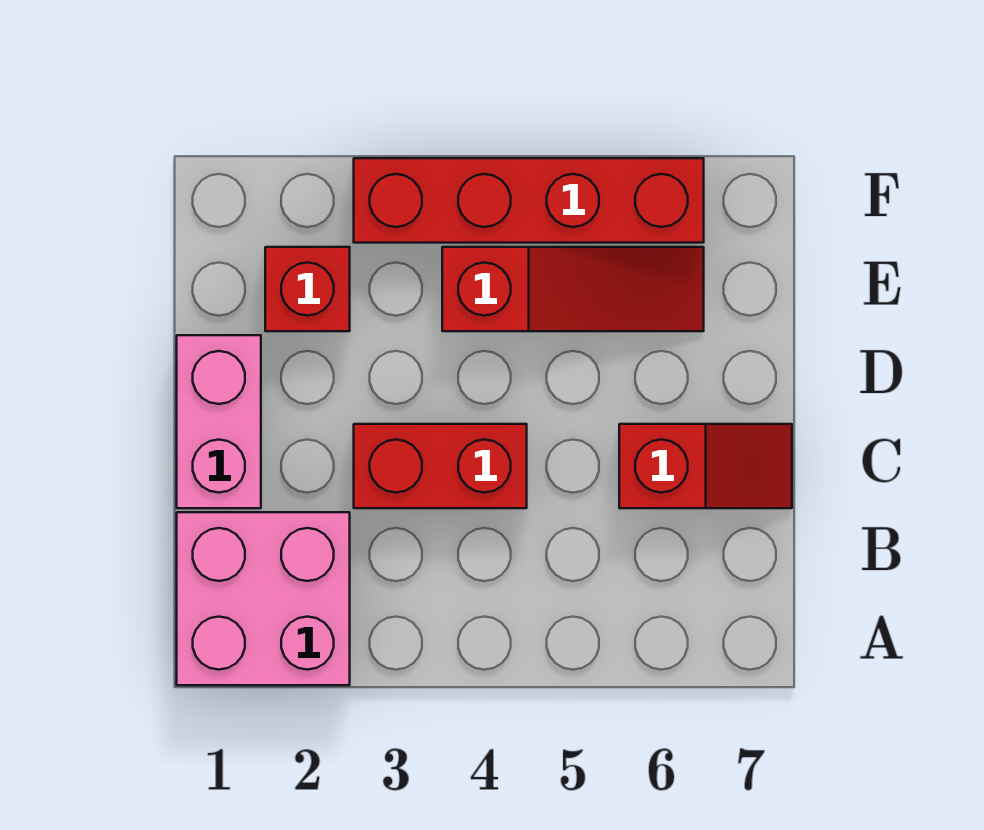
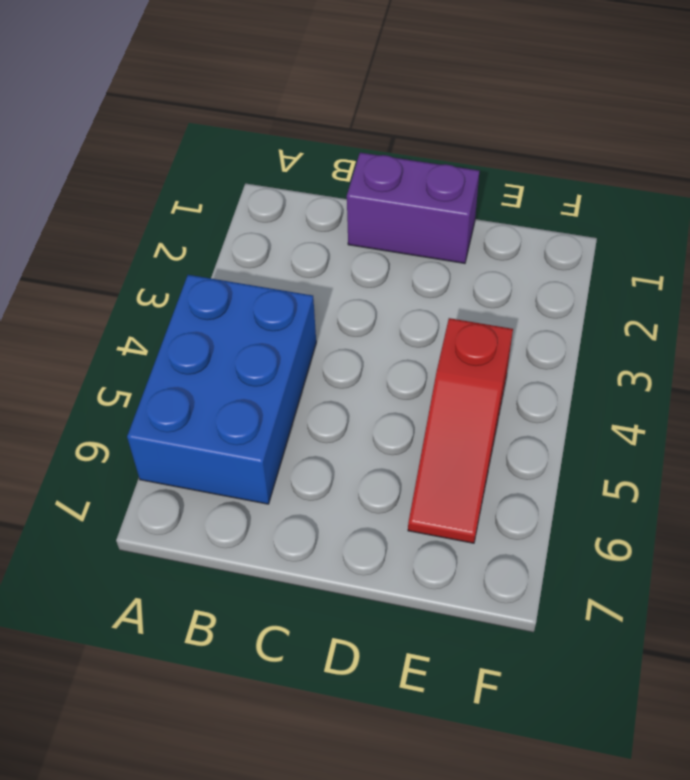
blue 2x3 brick [127,275,316,504] -> none
purple 1x2 brick [347,153,479,263] -> pink 1x2 brick [177,335,261,508]
none -> pink 2x2 brick [177,512,350,685]
none -> red 1x2 brick [354,424,527,508]

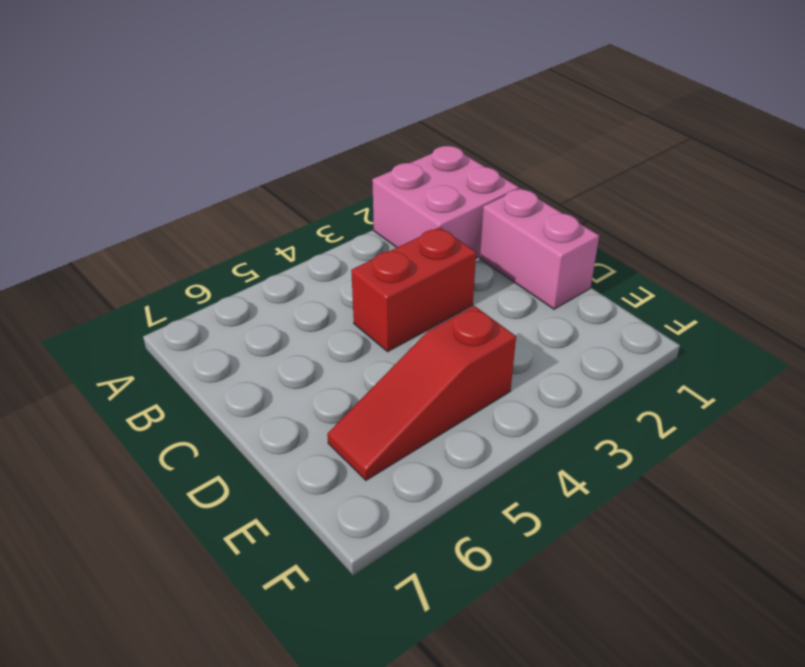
none -> red 1x2 slope [619,424,792,508]
none -> red 1x1 brick [265,247,350,331]

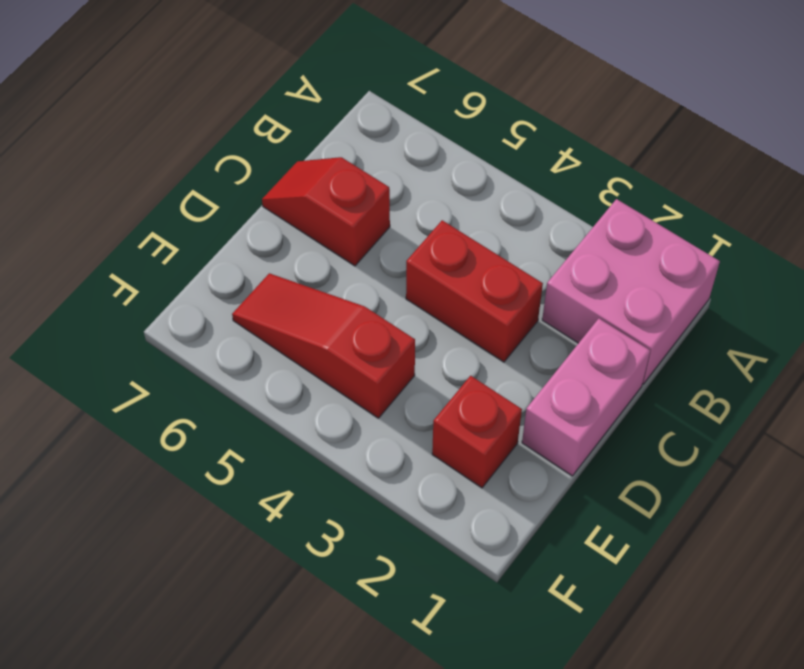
none -> red 1x4 brick [354,158,704,243]

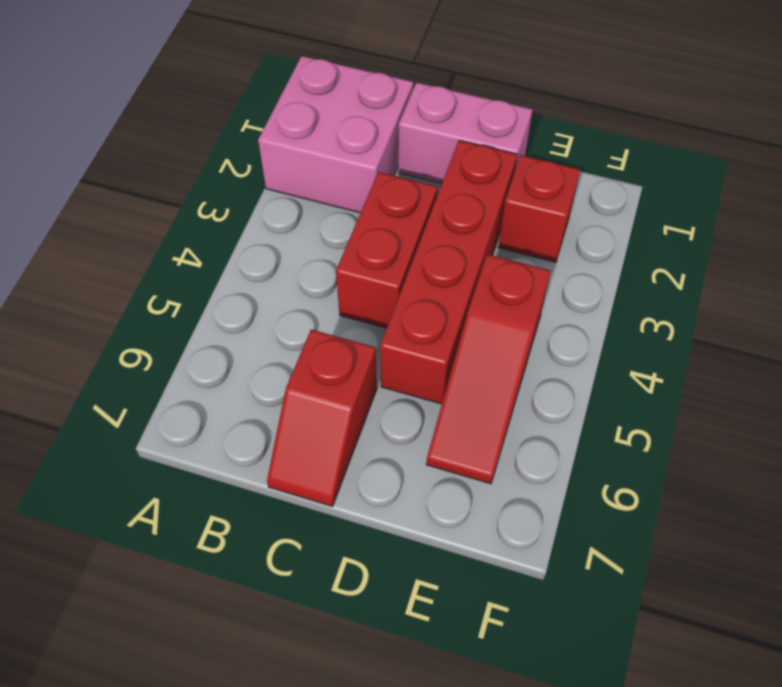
red 1x4 brick [380,141,517,404] -> red 1x4 brick moved to [354,158,704,243]

